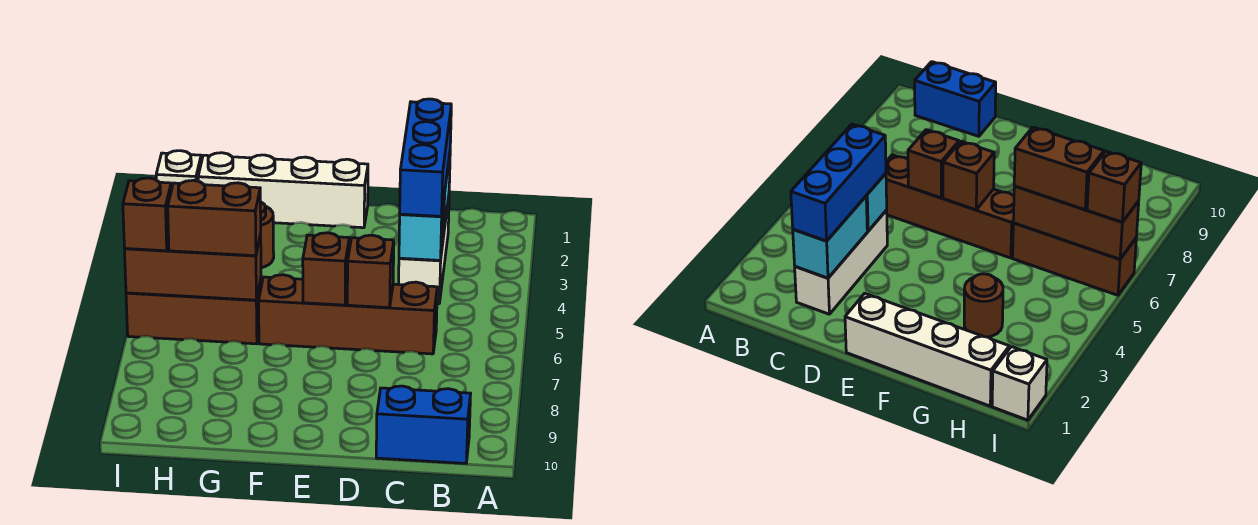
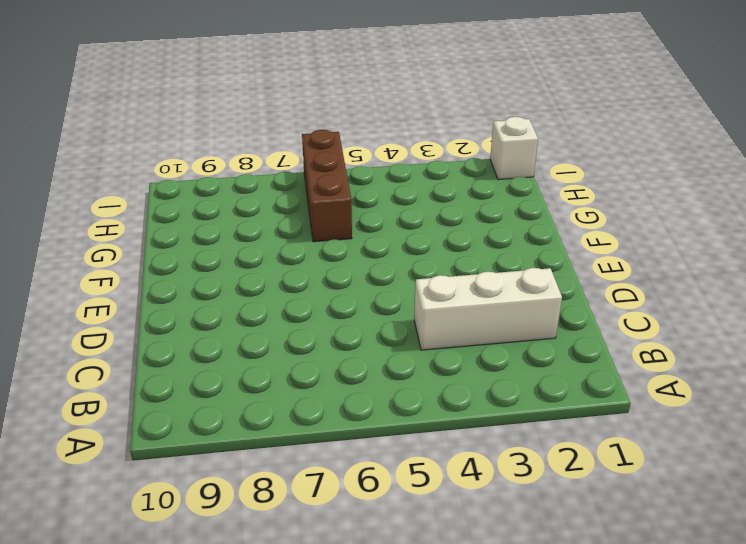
none -> blue 1x2 brick [376,386,471,463]
none -> brown 1x4 brick [259,275,437,354]
none -> white 1x4 brick [198,153,368,228]

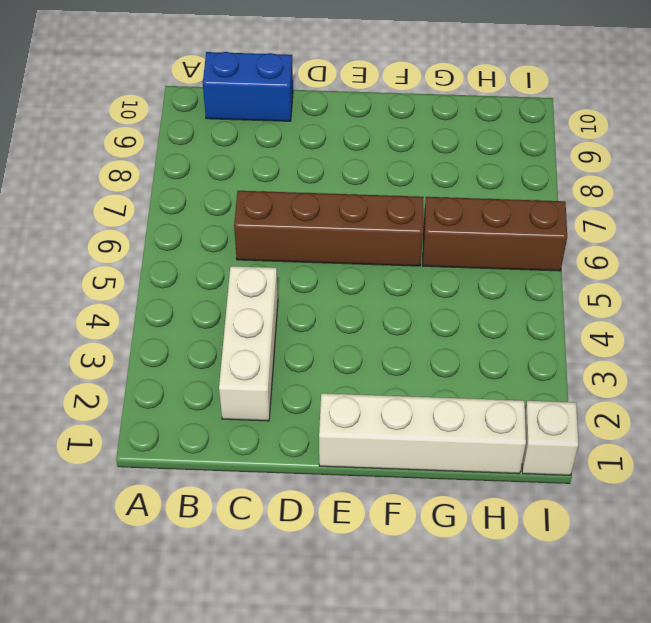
none -> brown 1x1 round brick [260,202,274,268]
none -> cyan 1x2 brick [793,196,867,278]
none -> cyan 1x1 brick [399,202,444,260]

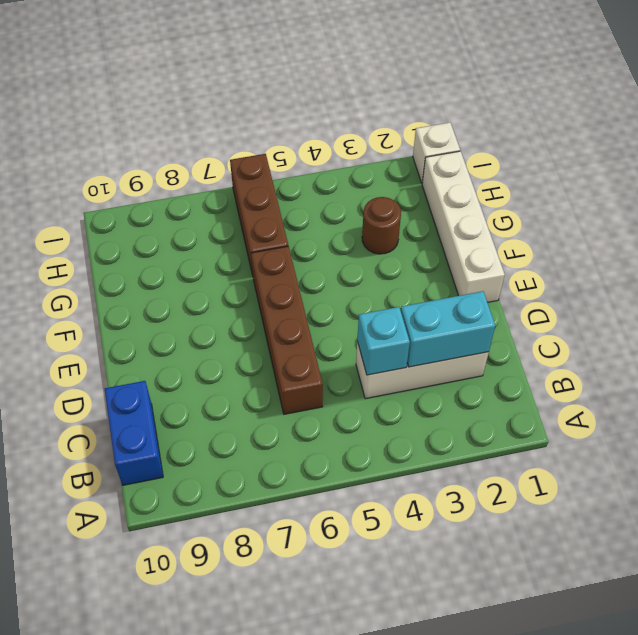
none -> brown 1x1 brick [347,235,394,308]
none -> brown 1x1 brick [303,233,349,305]
none -> brown 1x3 brick [124,234,261,300]

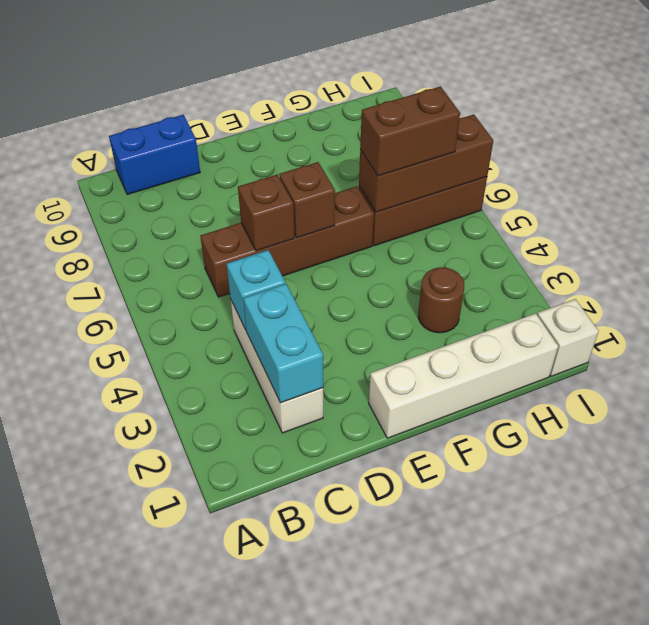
none -> blue 1x3 brick [400,99,451,216]
none -> brown 1x1 brick [123,178,171,251]

